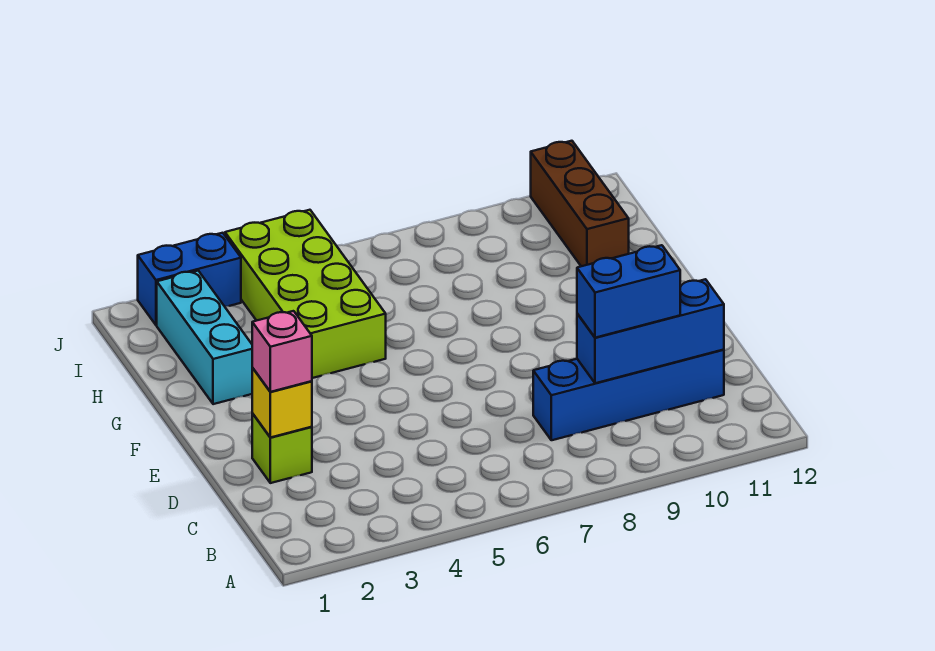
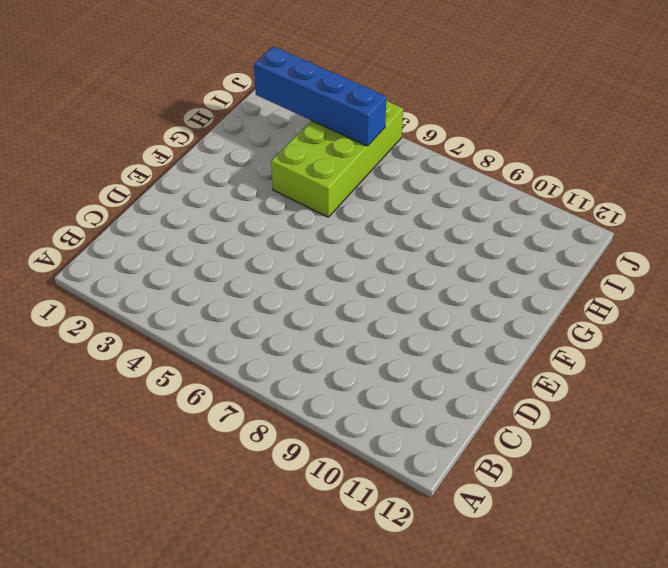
blue 1x4 brick [254,46,386,146] -> blue 1x4 brick moved to [533,350,724,440]
none -> lime 1x1 brick [252,413,312,483]
none -> cyan 1x3 brick [157,271,252,404]

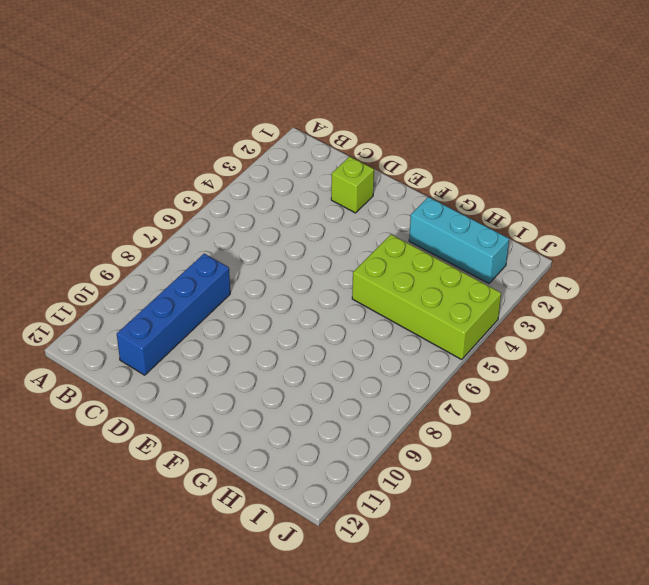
none -> brown 1x3 brick [531,141,629,266]
none -> blue 1x2 brick [138,233,241,325]

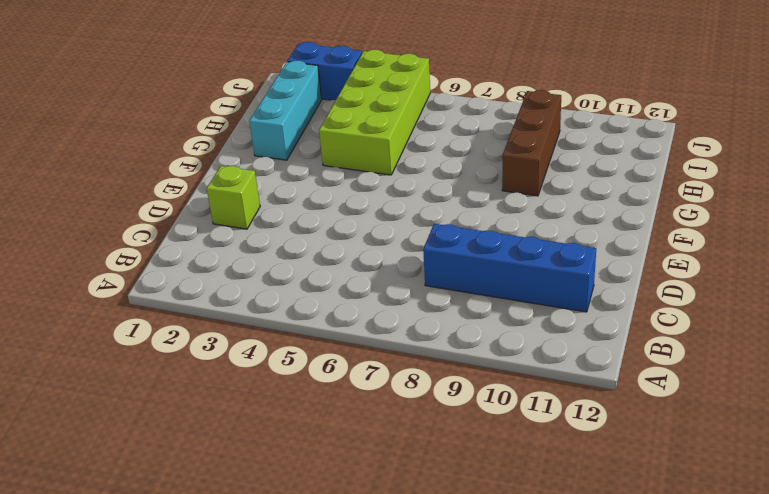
brown 1x3 brick [502,90,561,196] -> brown 1x3 brick moved to [531,141,629,266]
none -> blue 1x3 brick [577,279,724,383]
none -> yellow 1x1 brick [252,368,312,438]

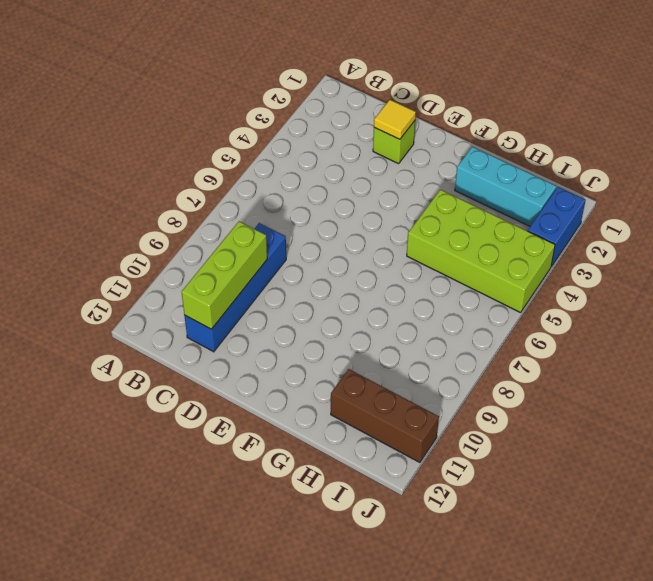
lime 1x3 brick [182,221,267,329] -> blue 1x3 brick [577,279,724,383]
yellow 1x1 tile [374,100,416,139] -> yellow 1x1 brick [252,368,312,438]
none -> blue 1x2 brick [577,245,680,338]
none -> pink 1x1 brick [252,311,312,392]

